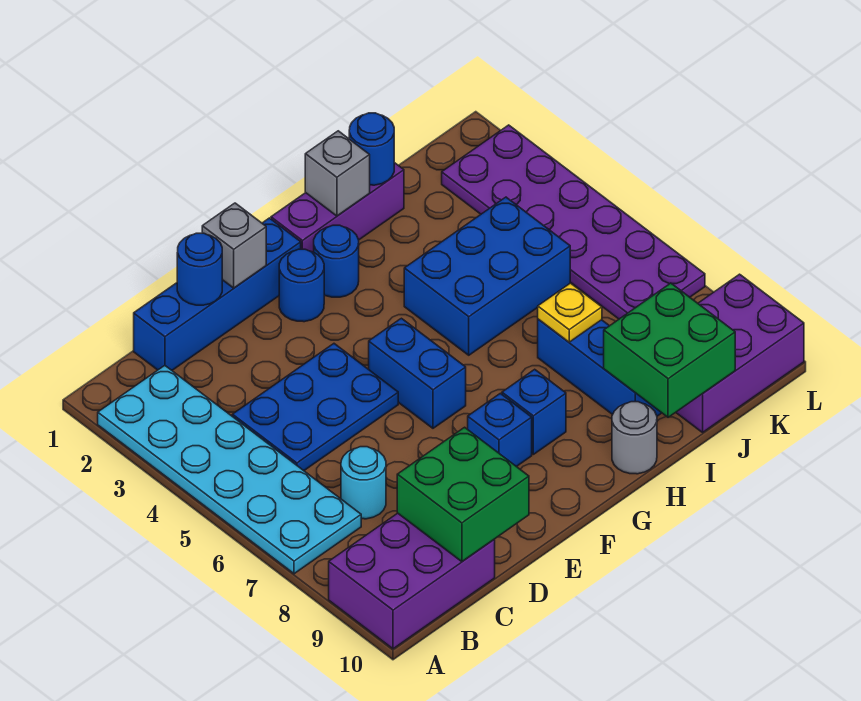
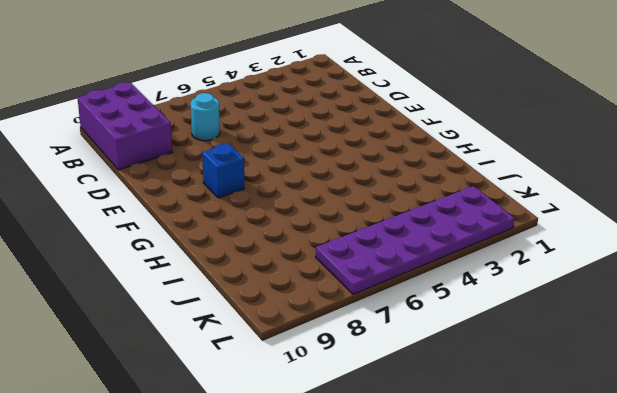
none -> cyan 2x6 plate [98,366,361,574]
none -> blue 1x4 brick [134,218,301,370]
none -> blue 2x3 plate [232,344,398,471]

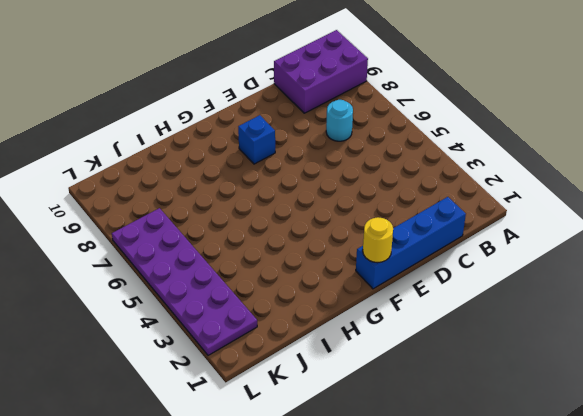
yellow 1x1 round brick [363,217,393,263] -> none
none -> cyan 2x6 plate [98,366,361,574]
none -> blue 2x3 plate [232,344,398,471]
none -> blue 1x1 round brick [279,249,324,322]

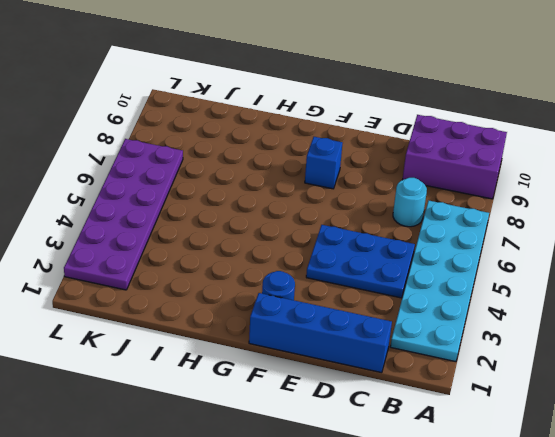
none -> blue 1x2 brick [369,318,466,428]
none -> purple 1x3 brick [271,163,404,252]
none -> blue 1x1 round brick [314,225,359,297]

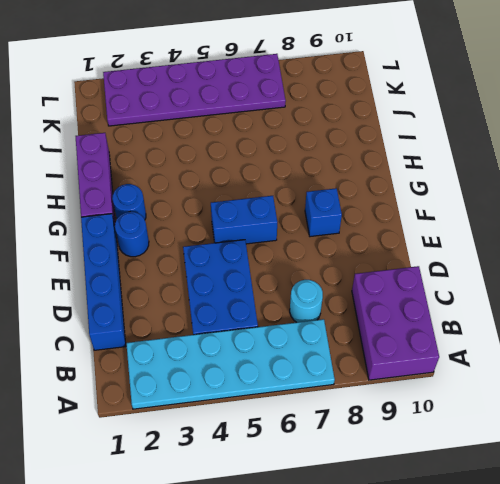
none -> blue 1x1 brick [502,369,566,454]
none -> blue 2x3 brick [404,197,570,355]
none -> grey 1x1 round brick [612,402,657,474]

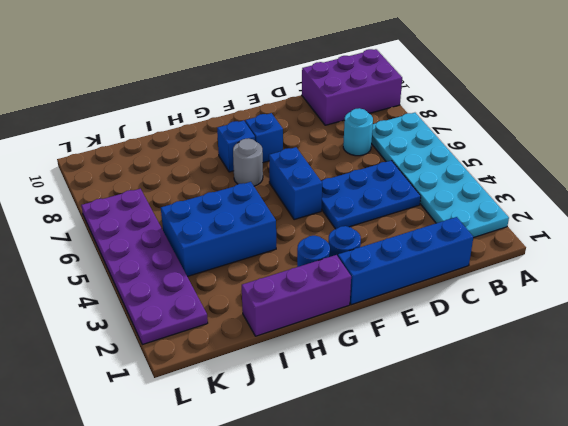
grey 1x1 round brick [233,138,263,186] -> grey 1x1 round brick moved to [612,402,657,474]
none -> blue 1x3 brick [538,319,661,416]
none -> purple 2x3 brick [676,274,804,432]
none -> green 2x2 brick [397,427,529,562]

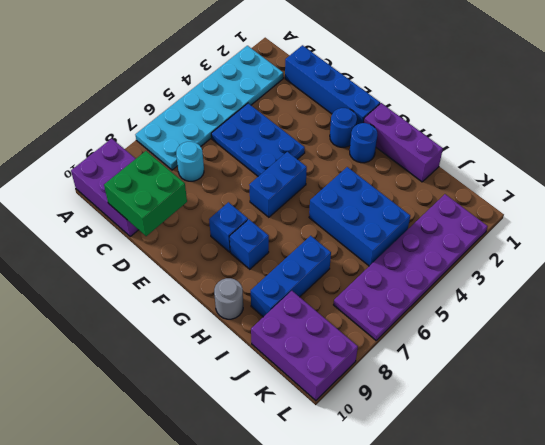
none -> blue 1x1 round brick [177,233,222,305]
none -> grey 1x1 brick [202,203,266,288]
none -> grey 1x1 brick [305,131,370,216]

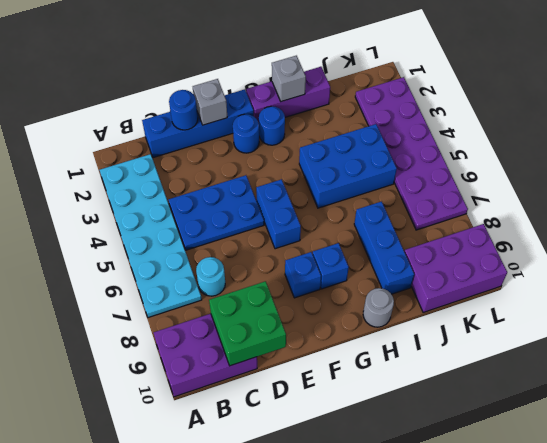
none -> blue 1x1 round brick [349,113,394,185]
none -> yellow 1x1 plate [538,283,602,342]
none -> green 2x2 brick [604,283,735,417]

